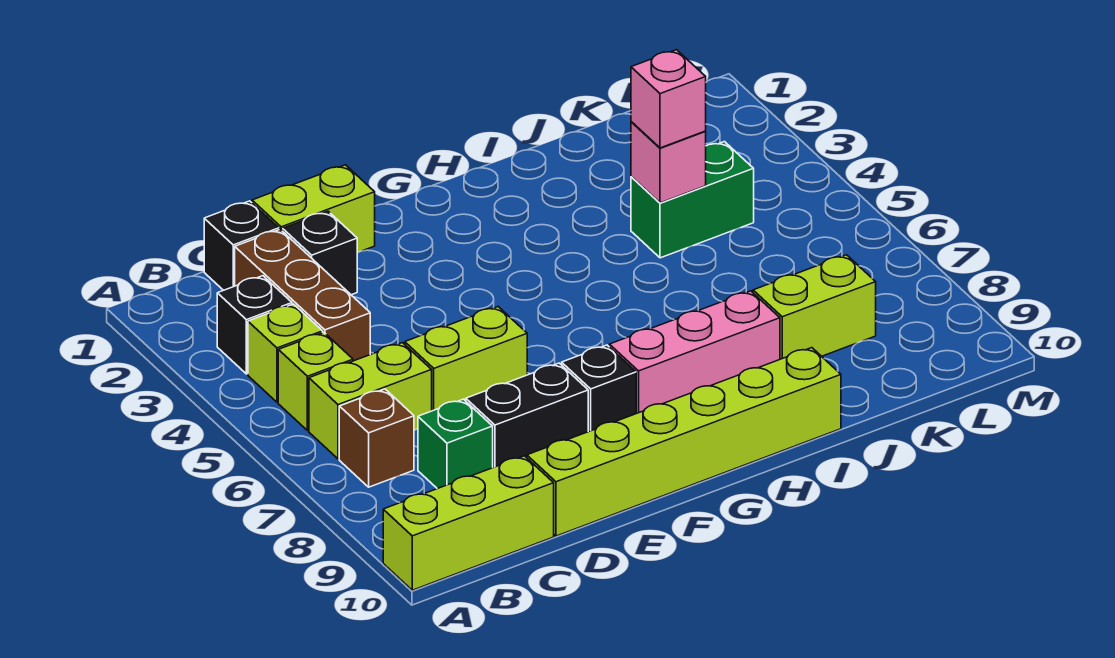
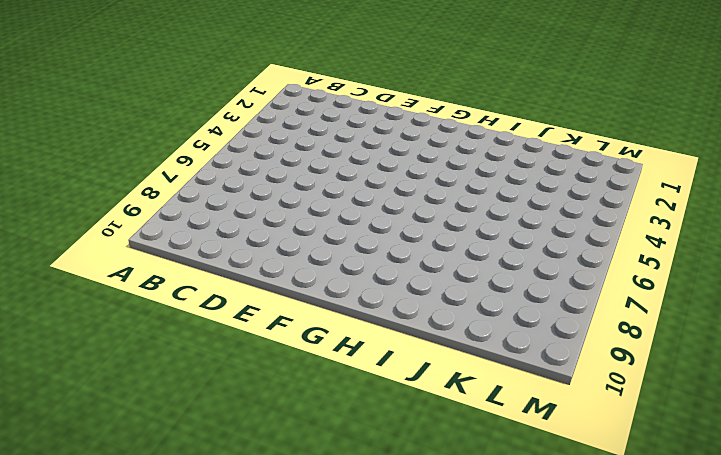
none -> lime 1x3 brick [383,456,554,590]
none -> black 1x1 brick [217,276,292,374]
none -> lime 1x1 brick [248,304,323,402]

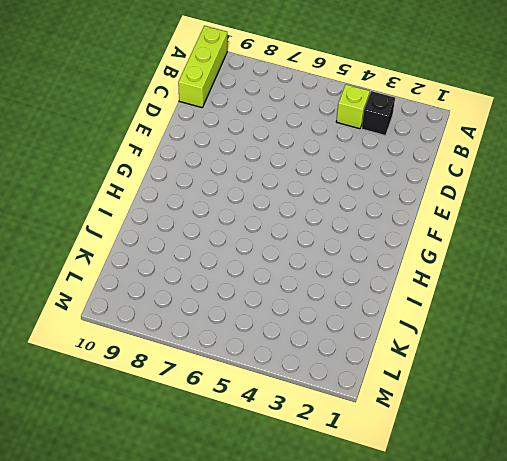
none -> lime 1x1 brick [278,332,353,431]
none -> lime 1x2 brick [309,343,432,459]
none -> brown 1x1 brick [339,389,414,487]

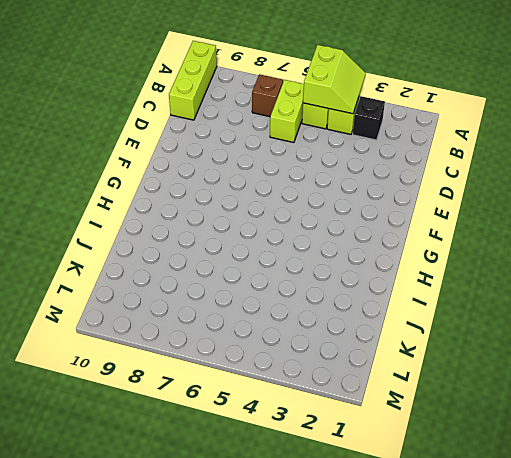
lime 2x2 slope [303,45,366,114] -> none
none -> black 1x1 brick [204,201,279,290]
none -> brown 1x3 brick [235,229,370,361]
none -> green 1x1 brick [418,399,493,489]

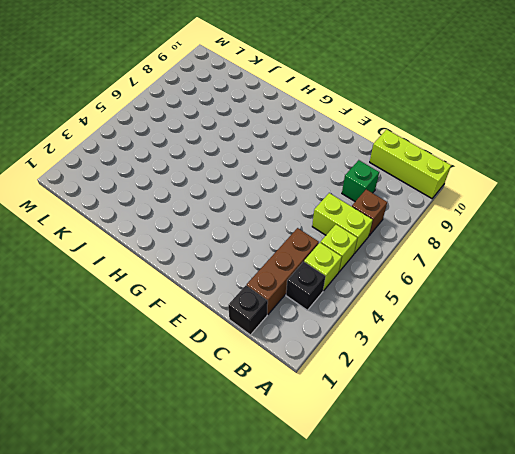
none -> lime 1x2 brick [252,165,375,253]
none -> black 1x1 brick [283,211,357,295]
none -> lime 1x2 brick [405,307,527,411]

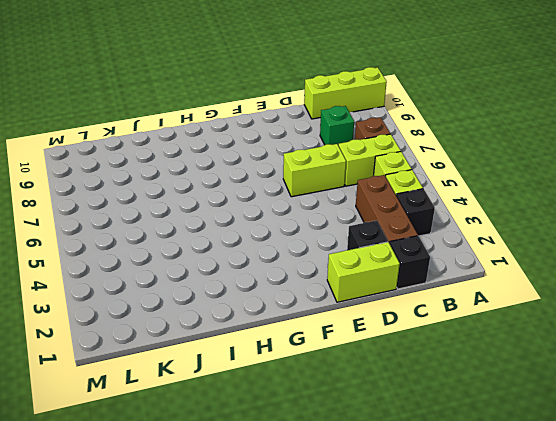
none -> black 1x2 brick [466,363,588,467]
none -> lime 1x6 brick [527,348,841,536]
none -> black 1x1 brick [562,345,636,432]

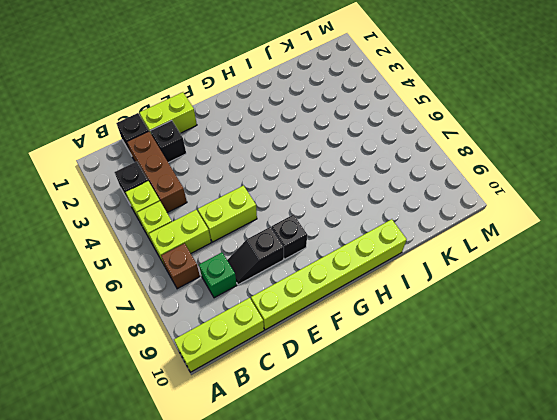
black 1x2 slope [227,227,284,285] -> black 1x2 brick [466,363,588,467]
none -> pink 1x3 brick [609,291,780,413]
none -> green 1x2 brick [631,142,754,258]
none -> lime 1x2 brick [753,255,876,359]

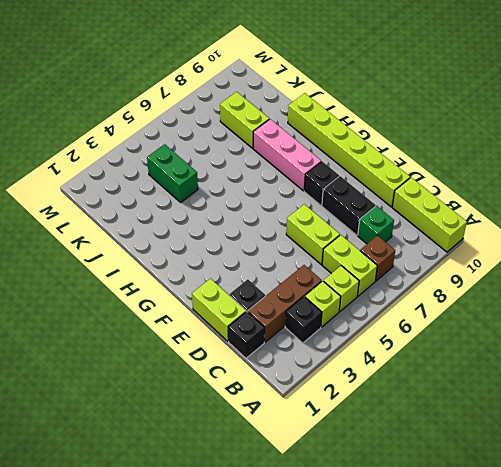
none -> pink 1x1 brick [631,122,706,203]
none -> pink 1x1 brick [631,50,706,148]

